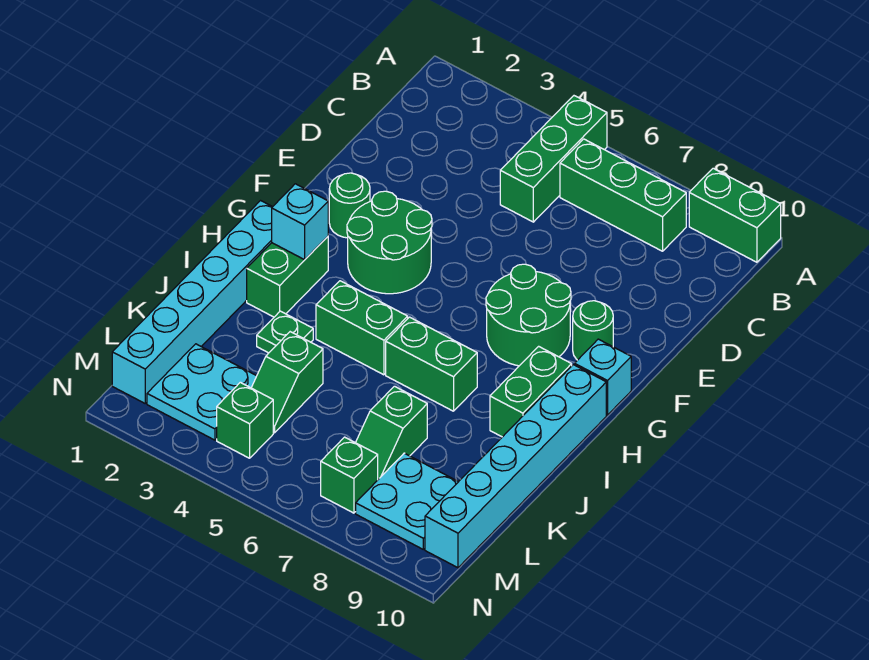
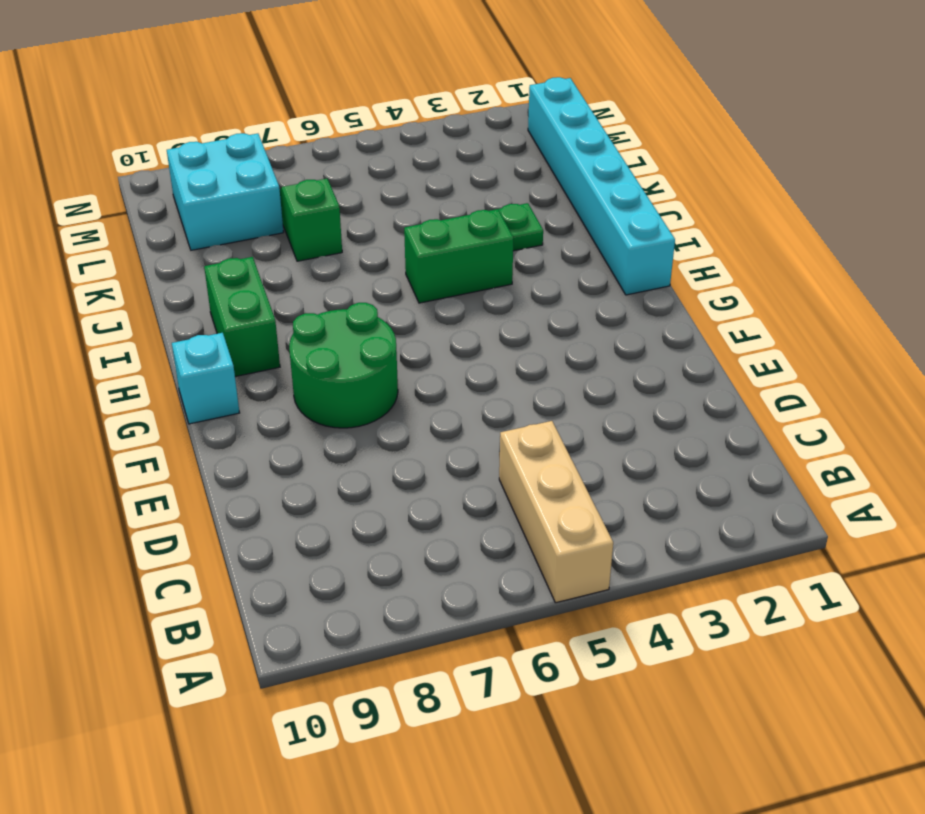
tan 1x3 brick [499,421,613,603] -> green 1x3 brick [500,96,607,222]
cyan 2x2 brick [167,133,284,250] -> cyan 2x2 plate [356,453,458,549]
none -> green 1x2 brick [689,168,781,262]
none -> green 1x3 brick [560,139,686,251]
none -> green 1x1 round brick [329,173,370,238]

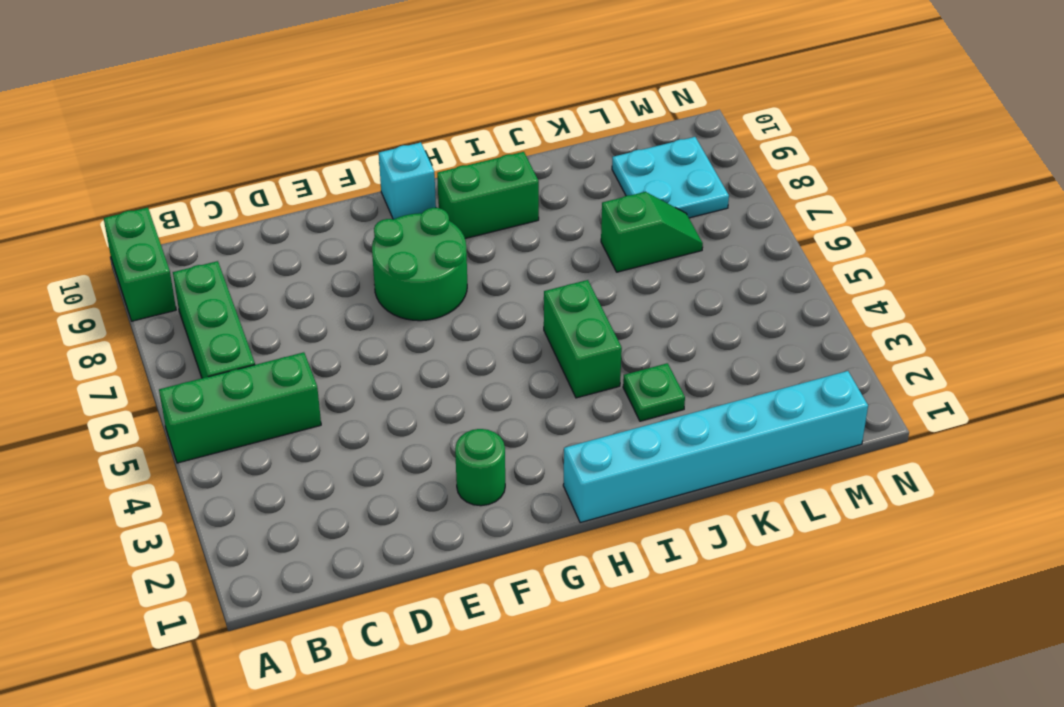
none -> green 2x2 round brick [347,191,432,294]
none -> green 1x1 round brick [573,301,613,360]
none -> green 1x2 brick [247,237,328,317]

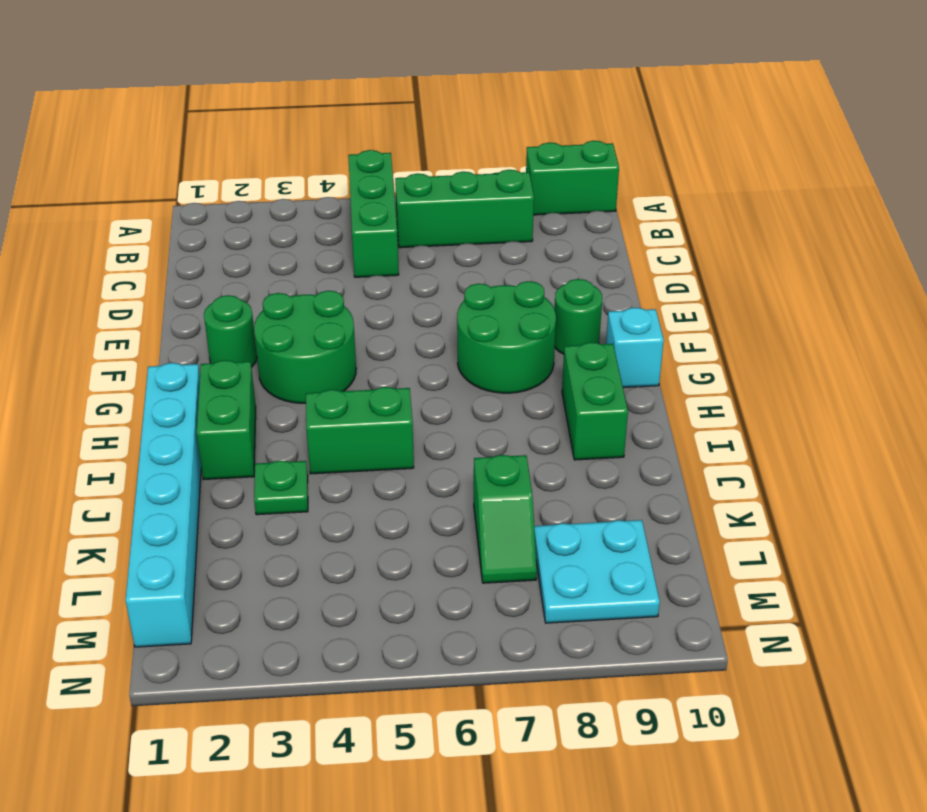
none -> cyan 1x6 brick [425,365,606,568]
none -> green 1x2 brick [386,317,477,411]
none -> green 1x2 slope [251,332,323,433]

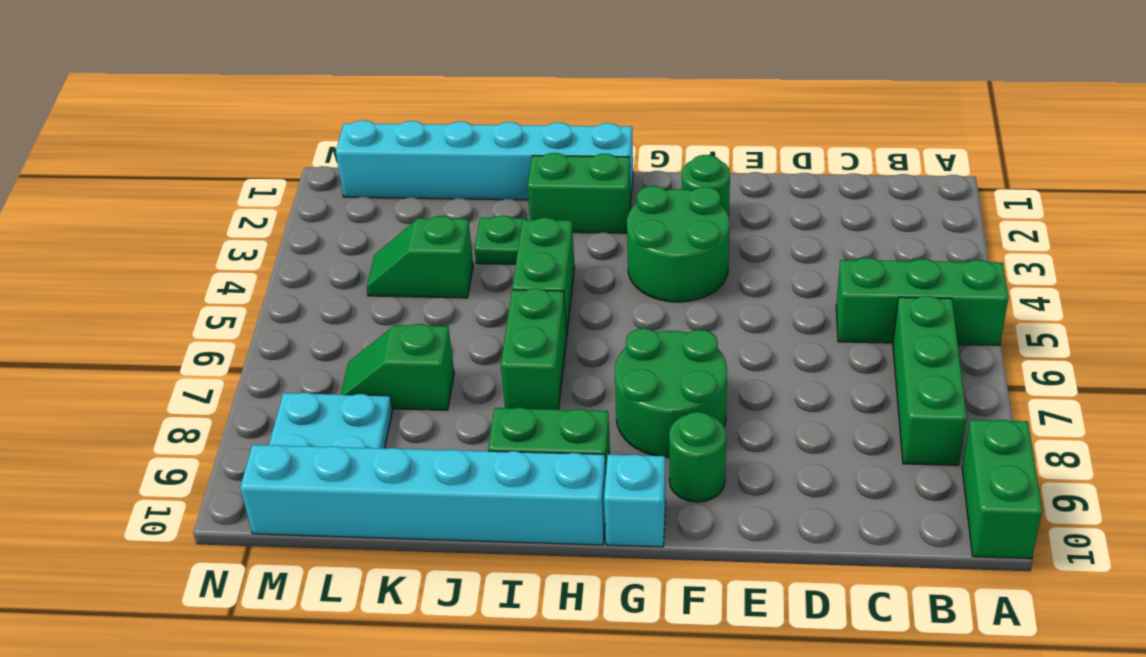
none -> cyan 2x2 plate [147,344,256,440]
none -> green 1x1 brick [217,382,273,458]
none -> green 1x1 brick [321,437,378,513]

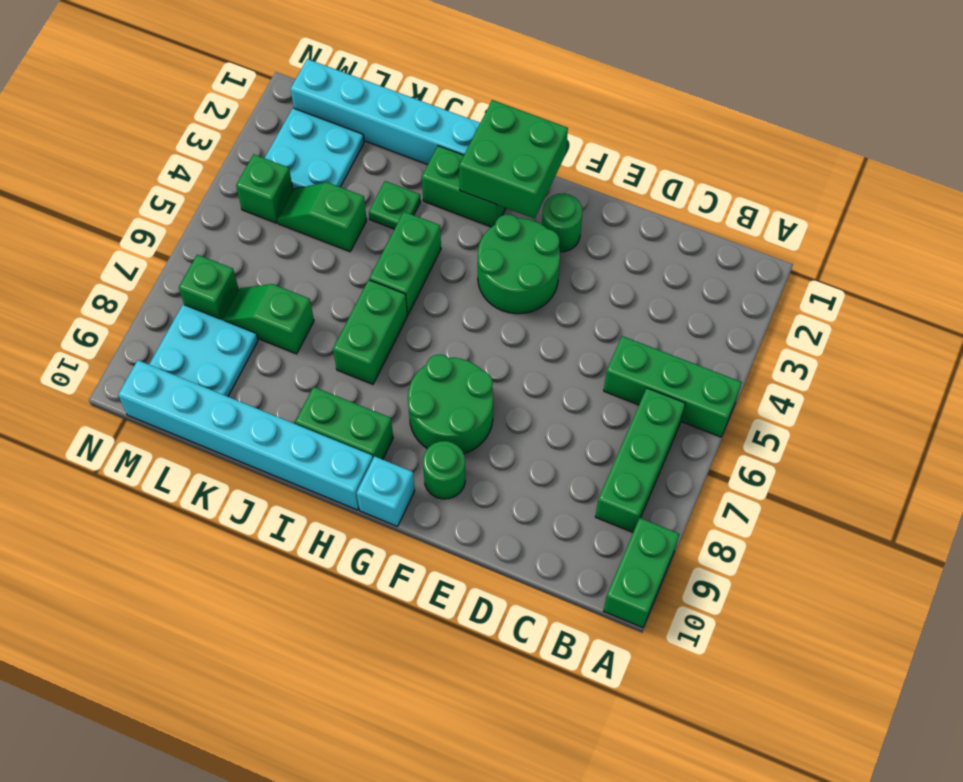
green 2x2 brick [459,100,568,219] -> cyan 1x1 brick [272,184,328,260]

